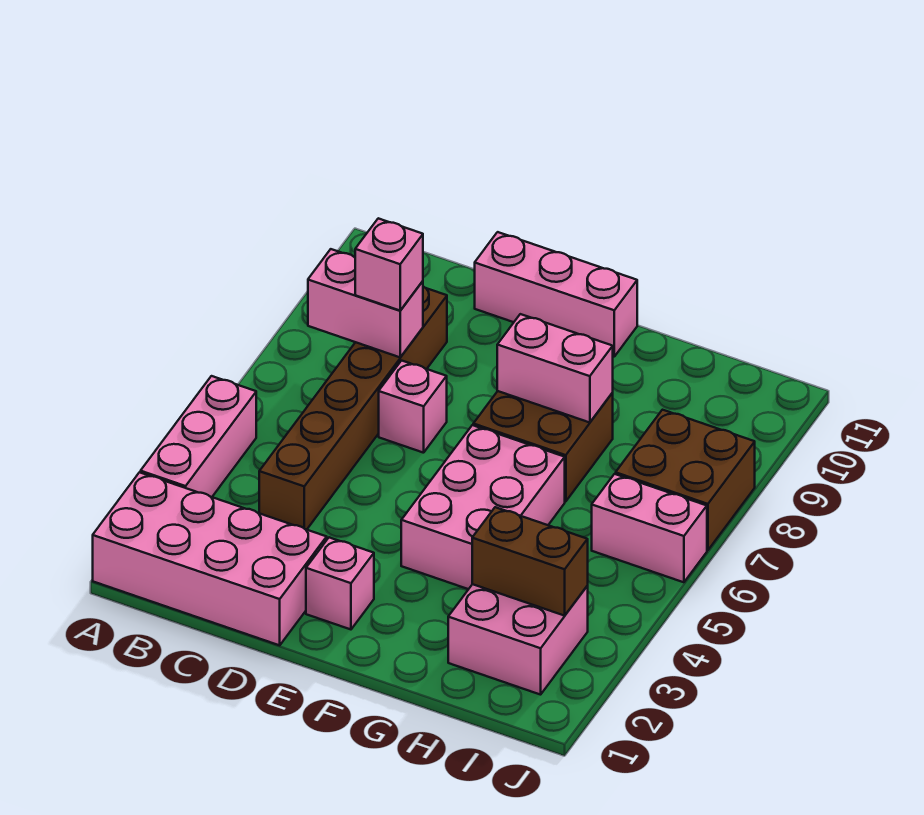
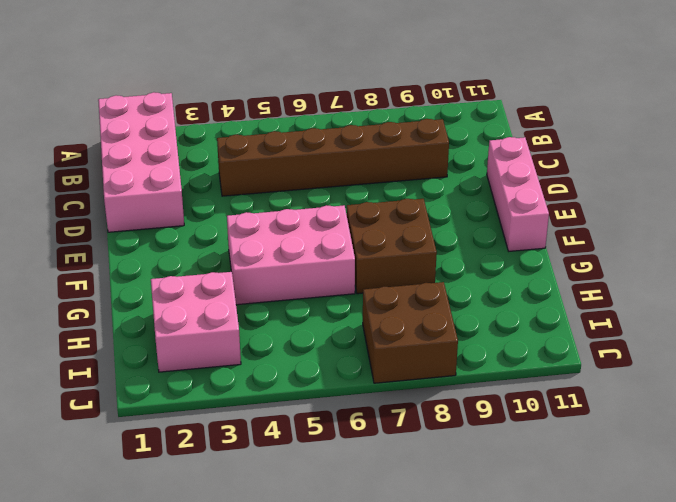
none -> pink 1x3 brick [141,376,256,497]
none -> pink 1x1 brick [379,361,447,453]
none -> pink 1x1 brick [306,537,374,629]

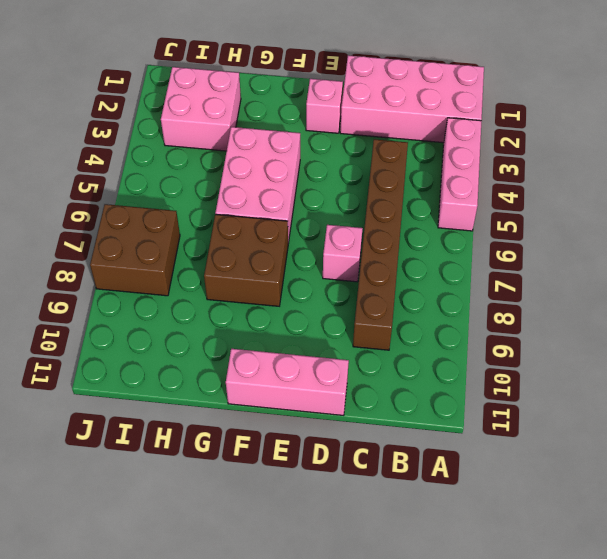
none -> pink 1x2 brick [592,474,707,582]
none -> pink 1x2 brick [308,249,423,357]
none -> pink 1x2 brick [497,314,613,423]

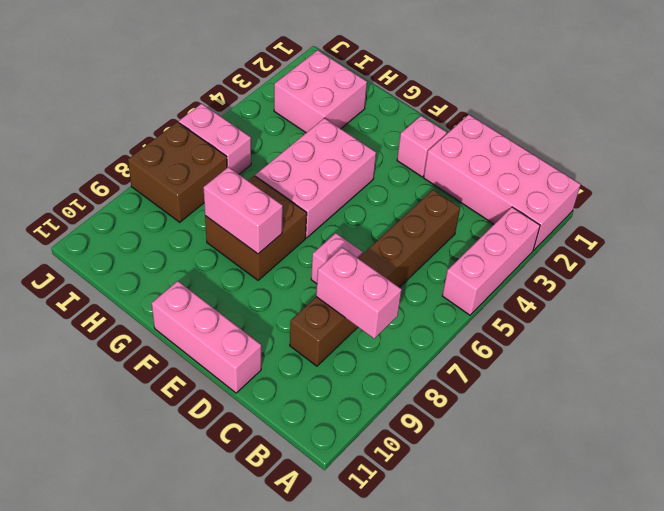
none -> brown 1x2 brick [472,507,588,616]
none -> pink 1x1 brick [355,218,423,310]

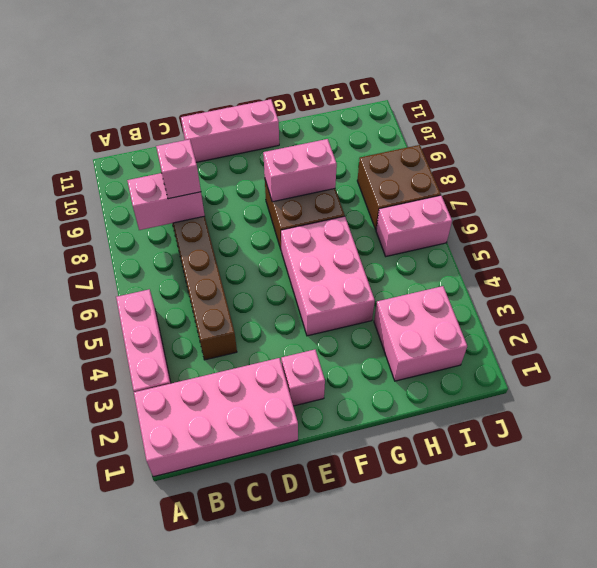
none -> pink 1x1 brick [379,361,447,453]
none -> brown 1x2 brick [472,507,588,616]

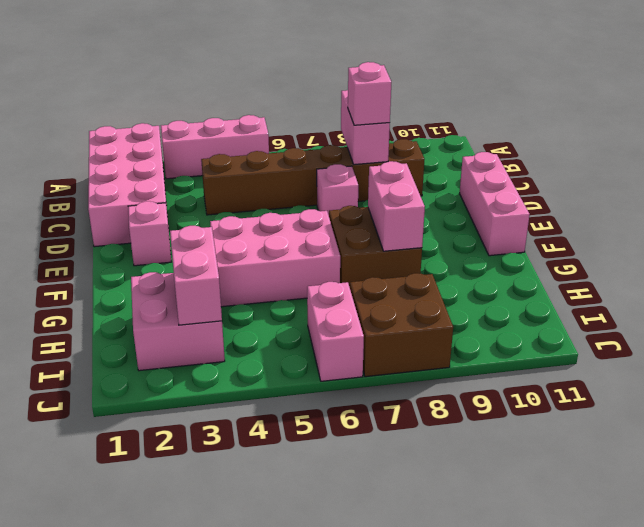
pink 1x2 brick [170,226,222,325] -> brown 1x2 brick [472,507,588,616]

